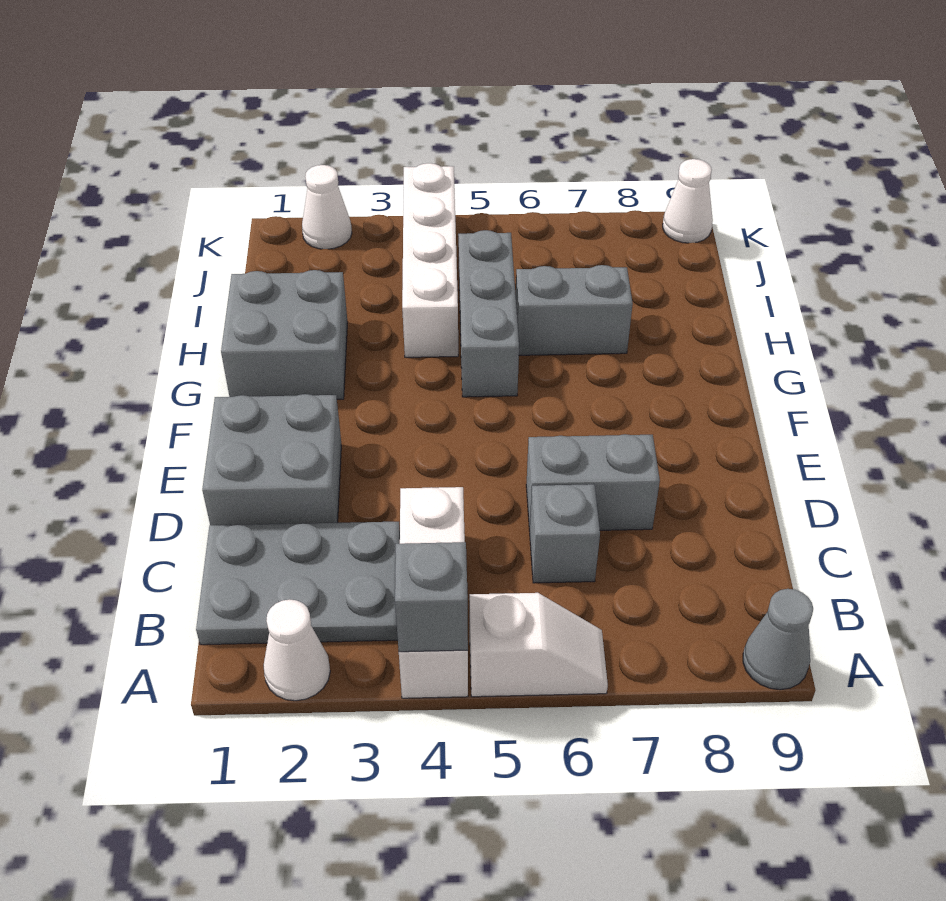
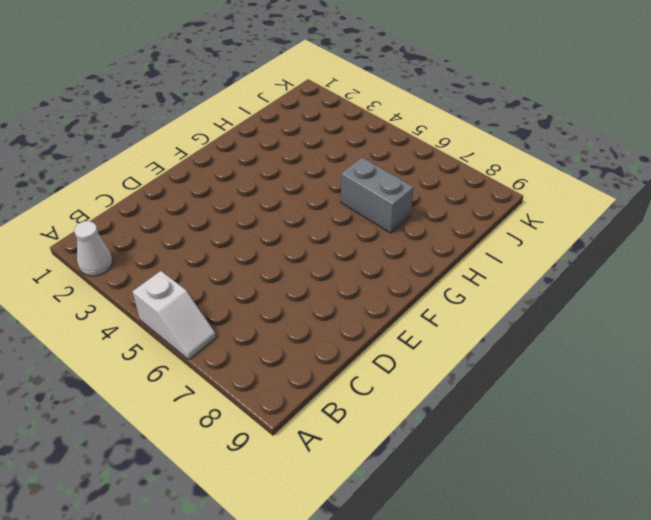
none -> white 1x3 brick [399,487,468,698]
none -> grey 1x1 cone [743,589,813,690]
none -> grey 2x3 plate [196,522,400,645]

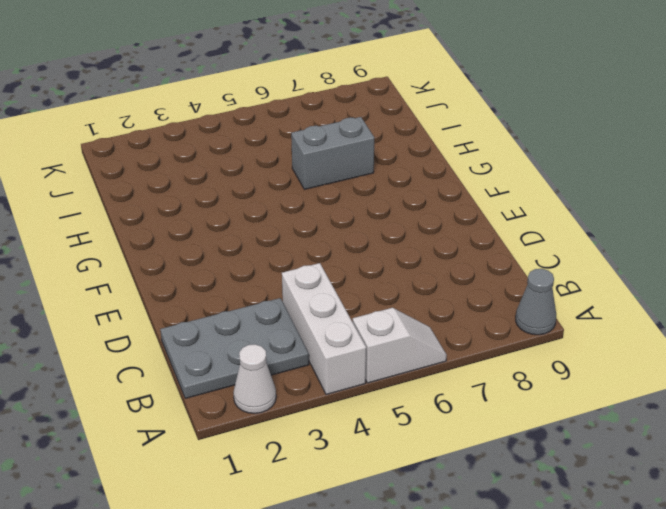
none -> grey 1x1 brick [530,484,600,583]
none -> grey 2x2 brick [202,394,341,525]
none -> grey 1x2 brick [526,434,660,531]

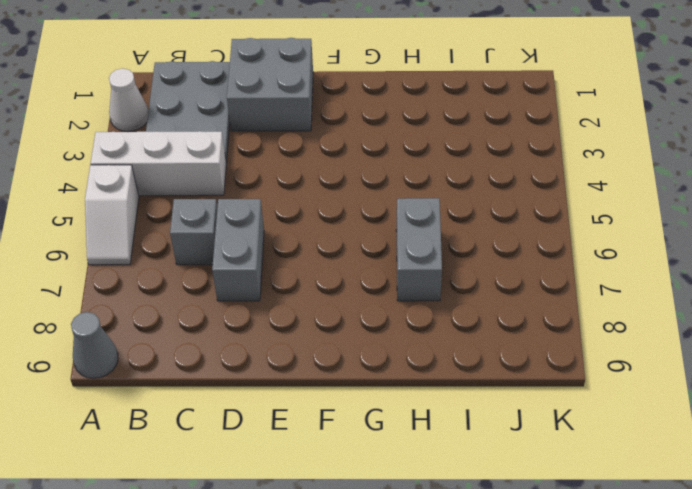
none -> grey 2x2 brick [221,270,347,399]
none -> grey 1x3 brick [458,230,519,397]
none -> white 1x4 brick [402,163,458,357]

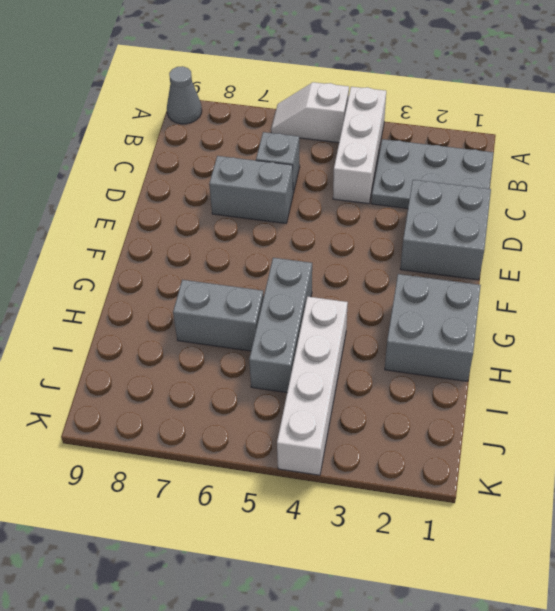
none -> white 1x1 cone [263,599,330,701]
none -> white 1x1 cone [302,165,352,249]
none -> white 1x1 cone [663,159,713,243]

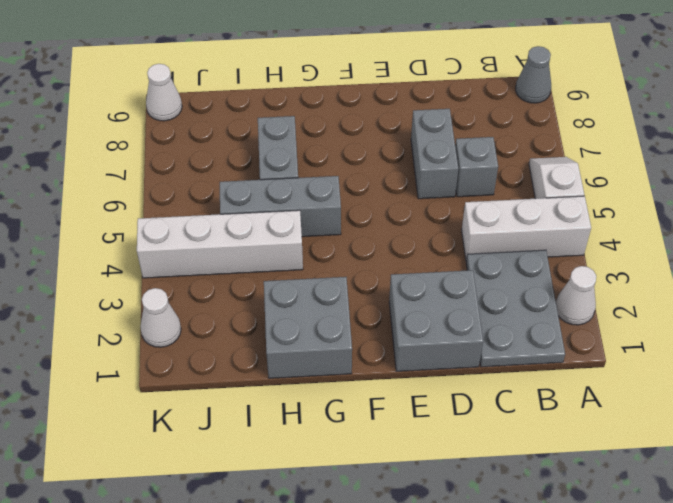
none -> grey 1x1 brick [395,542,468,652]

